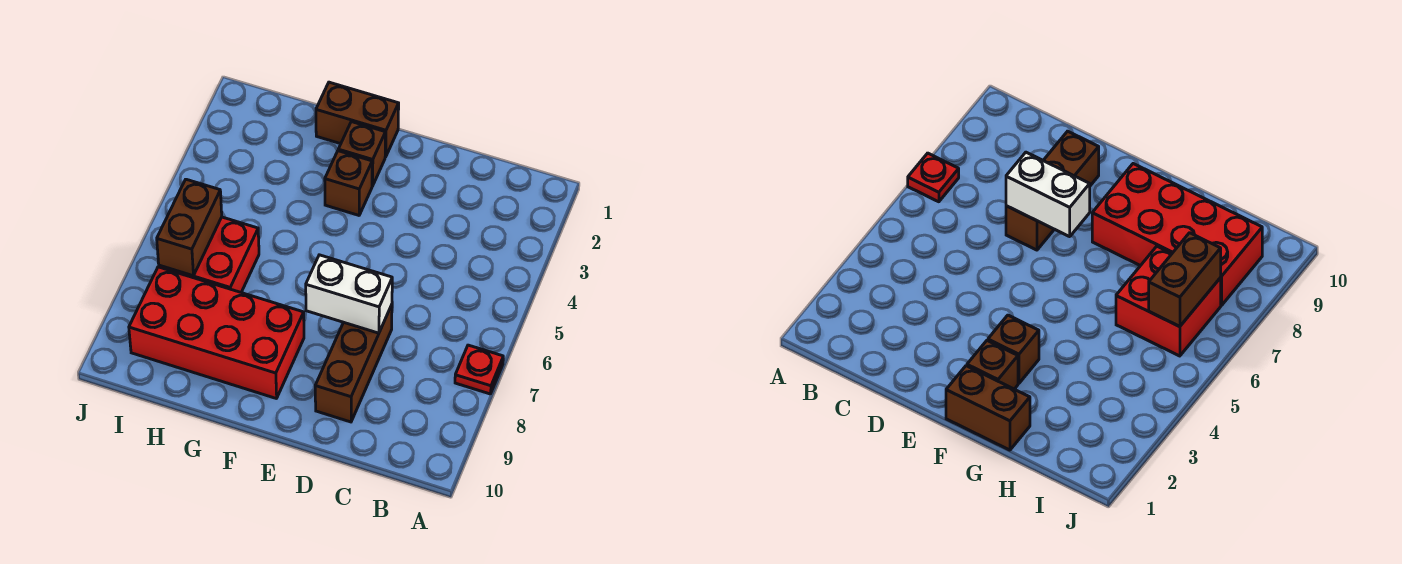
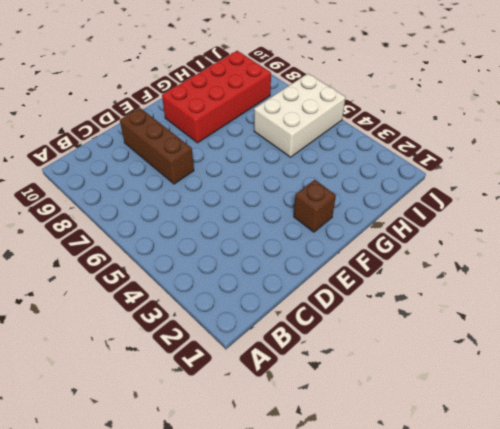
white 2x3 brick [254,74,346,157] -> red 2x2 brick [159,217,259,292]
none -> red 1x1 plate [455,345,503,394]
none -> brown 1x2 brick [316,82,399,157]

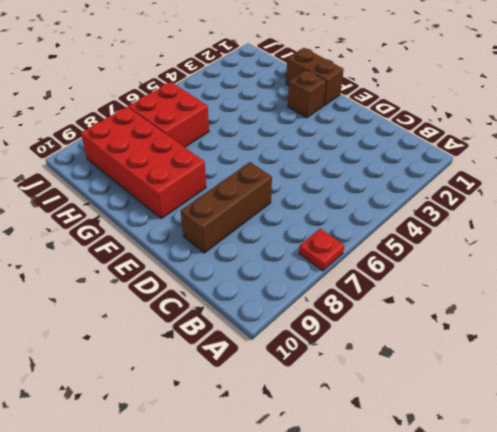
none -> brown 1x1 brick [325,151,372,215]
none -> white 1x2 brick [306,255,392,333]

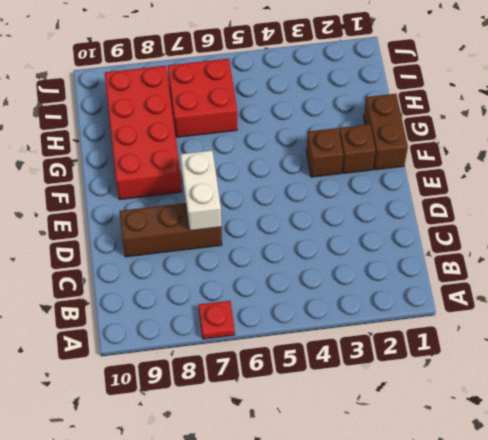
none -> brown 1x2 brick [157,179,222,276]

